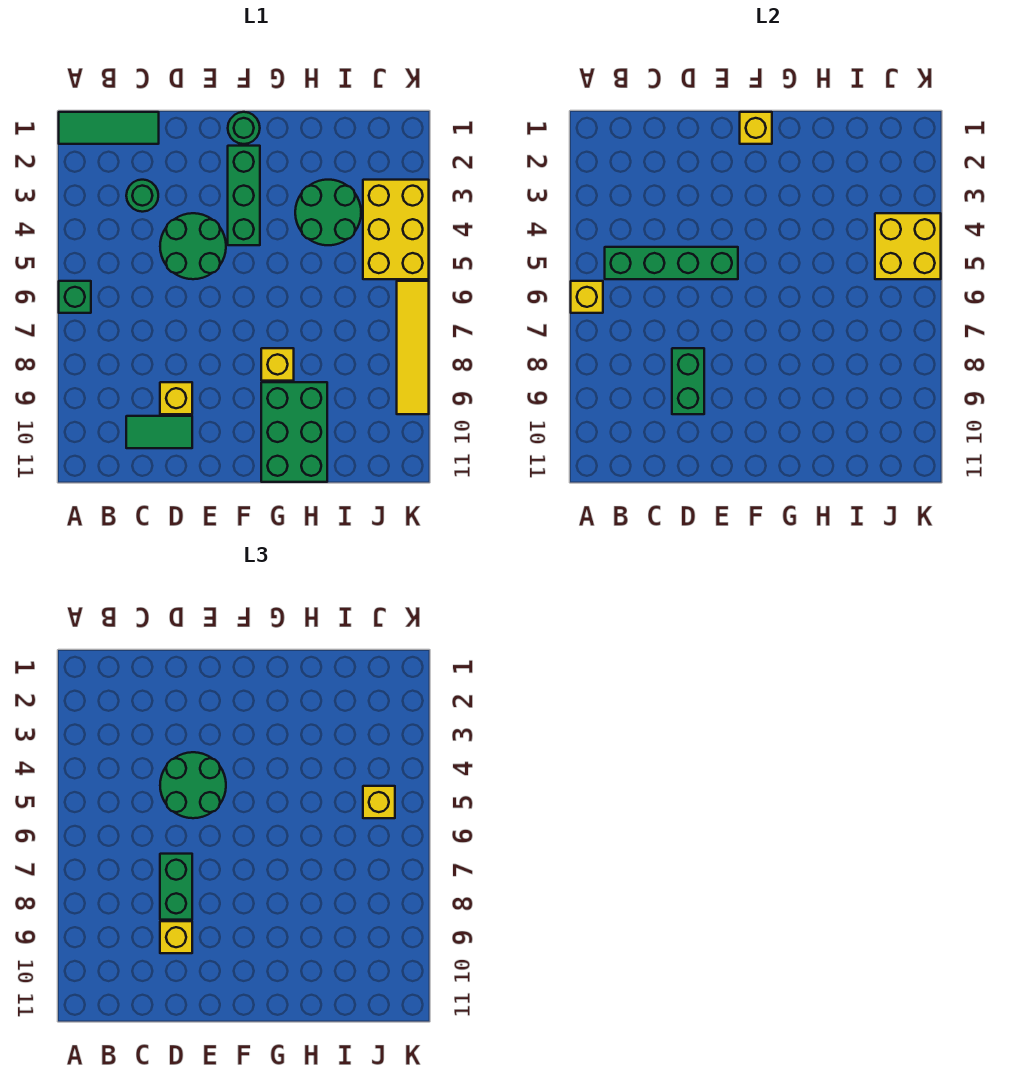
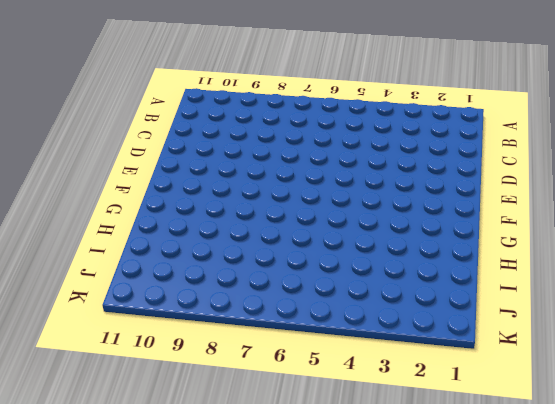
none -> green 1x3 tile [59,112,159,144]
none -> green 1x1 brick [59,281,91,313]
none -> green 1x1 round brick [126,180,158,212]

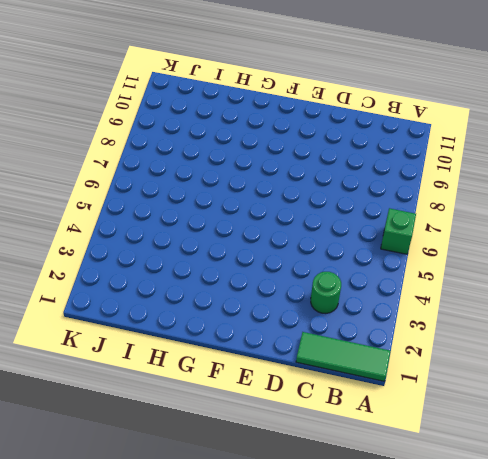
none -> green 1x2 tile [126,416,192,448]
none -> green 2x2 round brick [160,213,226,279]
none -> yellow 1x1 brick [160,382,192,414]

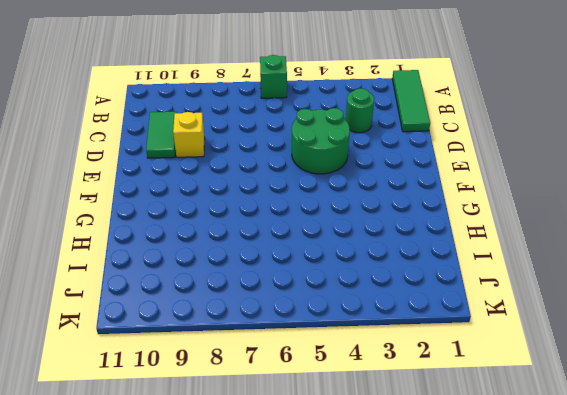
none -> green 1x1 round brick [228,112,260,144]
none -> green 1x3 brick [228,146,260,245]
none -> yellow 1x1 brick [261,348,294,381]

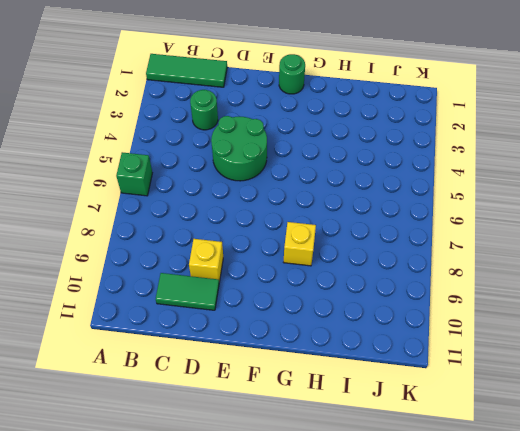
none -> green 1x3 brick [228,146,260,245]
none -> green 2x3 brick [261,382,327,482]
none -> green 2x2 round brick [295,180,361,245]

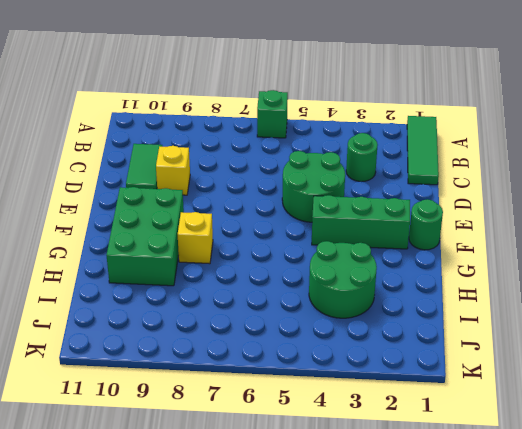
green 2x3 brick [106,187,184,286] -> green 2x3 brick turned to [261,382,327,482]
none -> yellow 2x3 brick [363,180,429,279]
none -> yellow 1x4 tile [397,281,429,414]
none -> yellow 1x1 brick [571,281,603,313]

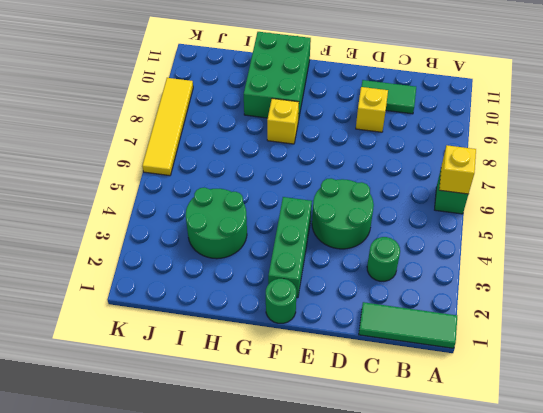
none -> yellow 2x3 brick [363,180,429,279]
none -> green 1x4 brick [605,247,738,279]
none -> green 1x2 brick [672,348,704,414]

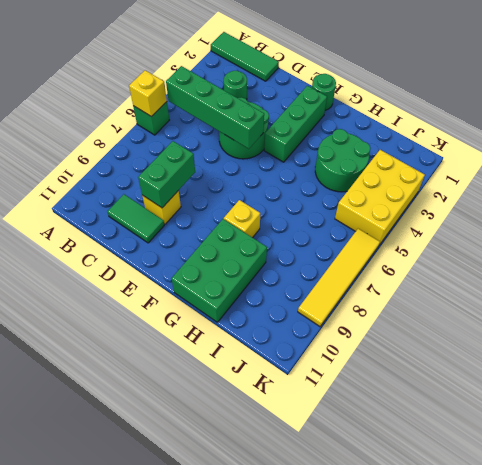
none -> yellow 1x1 brick [740,112,772,144]
none -> yellow 2x2 brick [875,213,941,279]
none -> green 2x2 round brick [160,752,226,818]

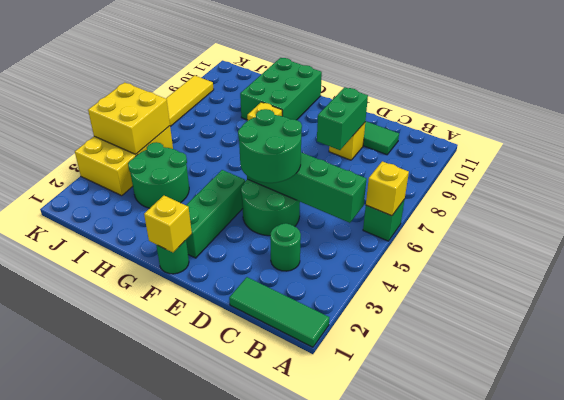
none -> green 1x2 brick [160,854,192,920]
none -> yellow 1x1 brick [160,921,192,953]
none -> yellow 1x1 brick [363,786,395,818]

